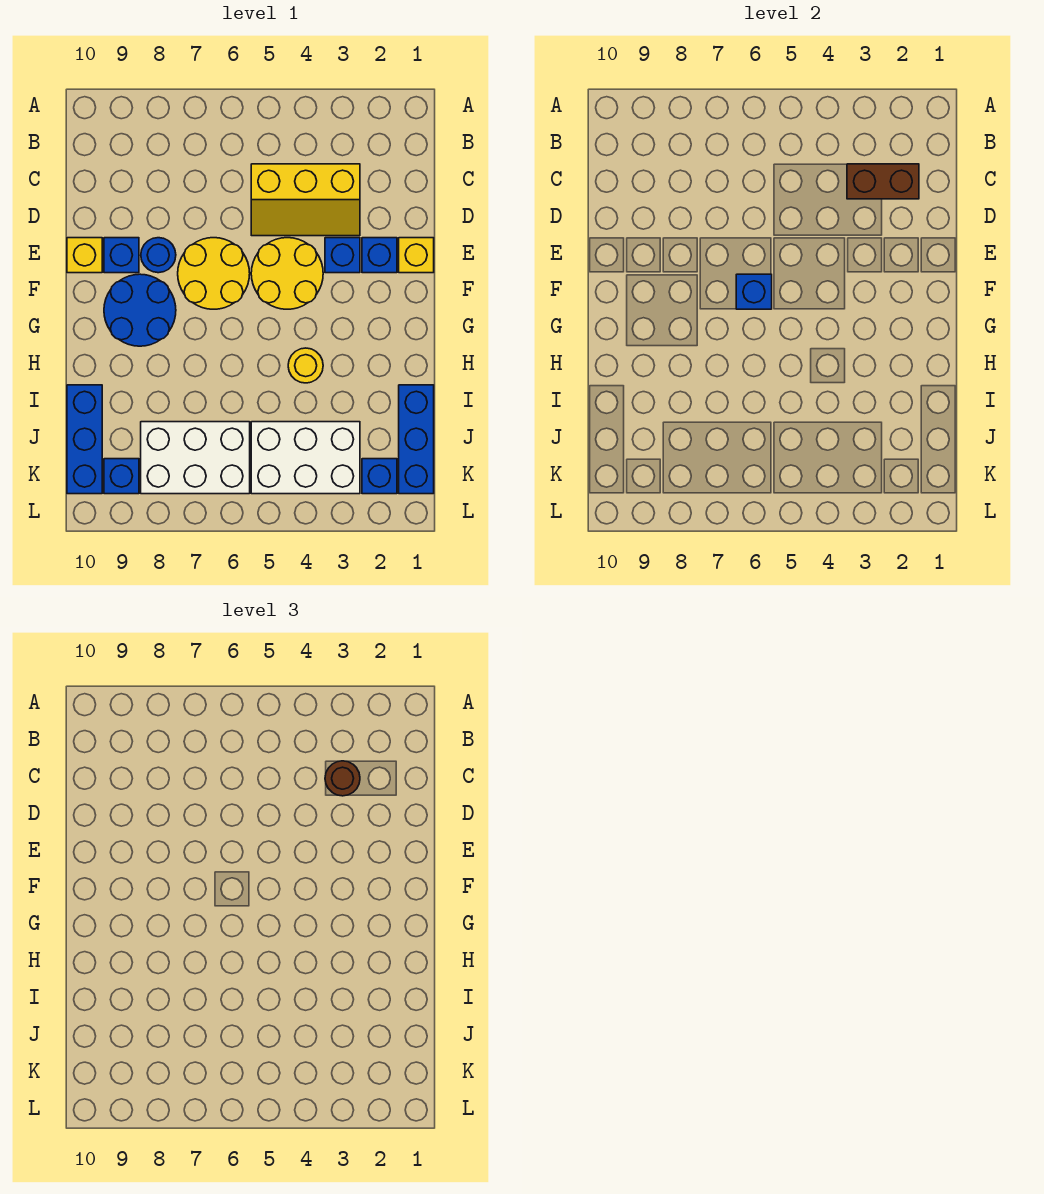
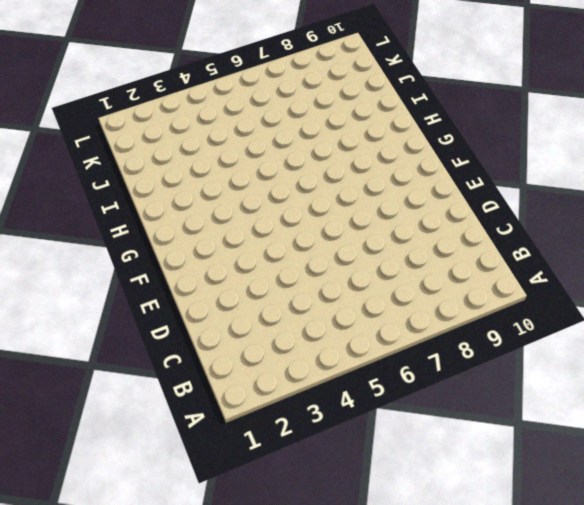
none -> yellow 2x3 slope [251,164,360,236]
none -> yellow 1x1 brick [399,238,434,273]
none -> blue 1x1 brick [362,238,397,273]

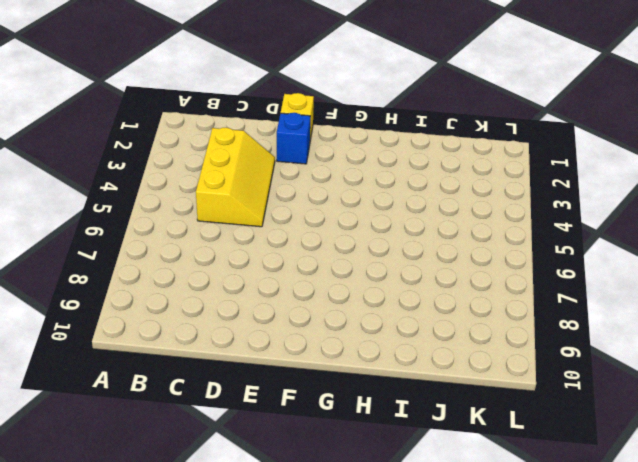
none -> blue 1x1 brick [325,238,360,273]
none -> yellow 2x2 round brick [251,238,323,309]
none -> yellow 2x2 round brick [178,238,250,309]

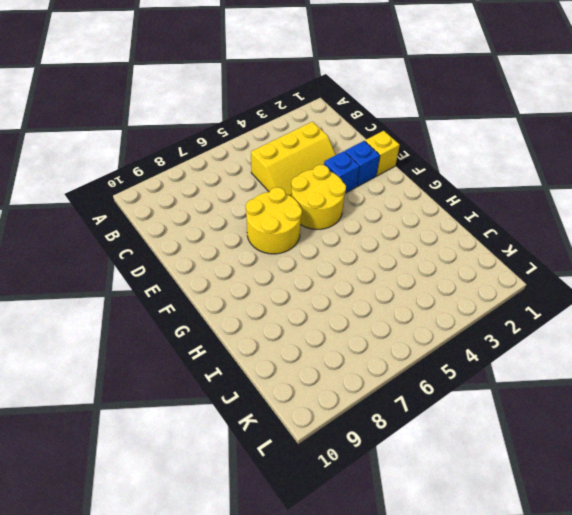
none -> blue 1x1 round brick [141,238,176,273]
none -> blue 1x1 brick [104,238,139,273]
none -> yellow 1x1 brick [67,238,102,273]

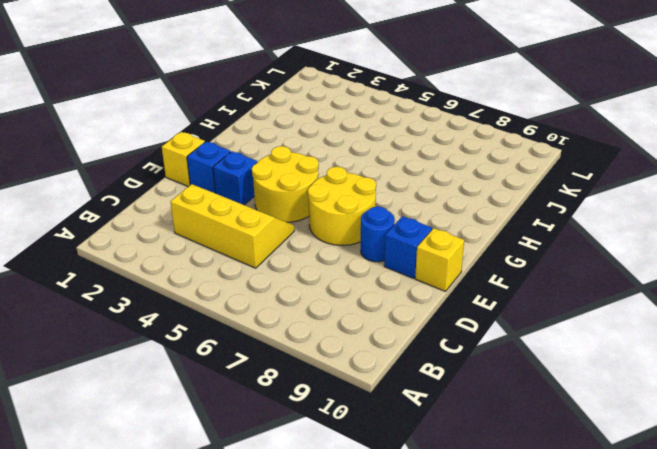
none -> blue 2x2 round brick [104,274,176,346]
none -> yellow 1x1 round brick [288,348,323,383]
none -> blue 1x3 brick [399,385,434,494]

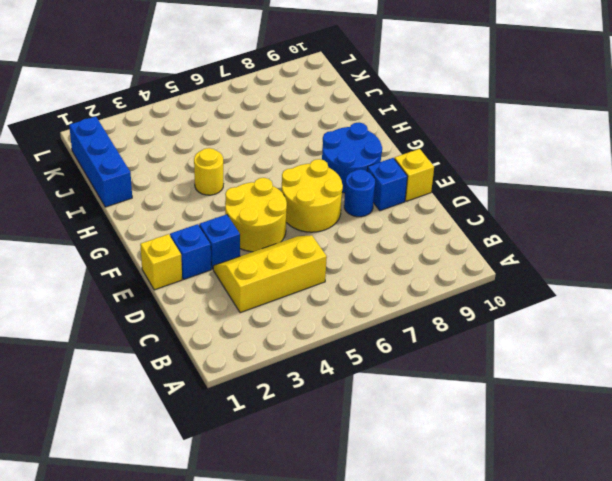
none -> blue 1x3 brick [67,385,102,494]
none -> white 2x3 brick [251,422,360,494]
none -> white 2x3 brick [141,422,250,494]

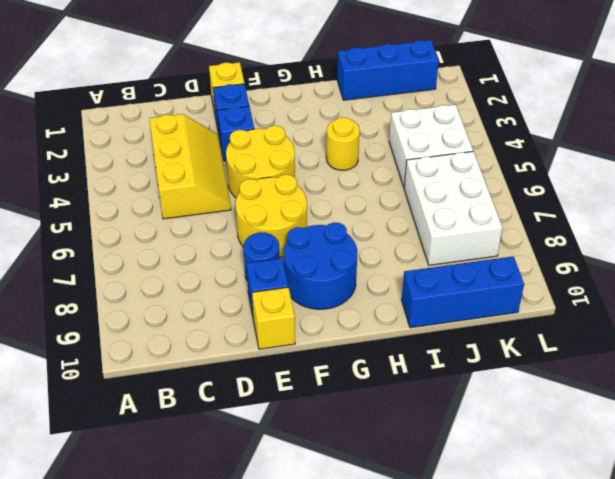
white 2x2 brick [389,105,473,187] -> white 2x3 brick [251,422,360,494]
none -> blue 1x1 brick [362,459,397,494]
none -> blue 1x1 brick [104,459,139,494]
none -> brown 1x2 brick [847,164,919,199]

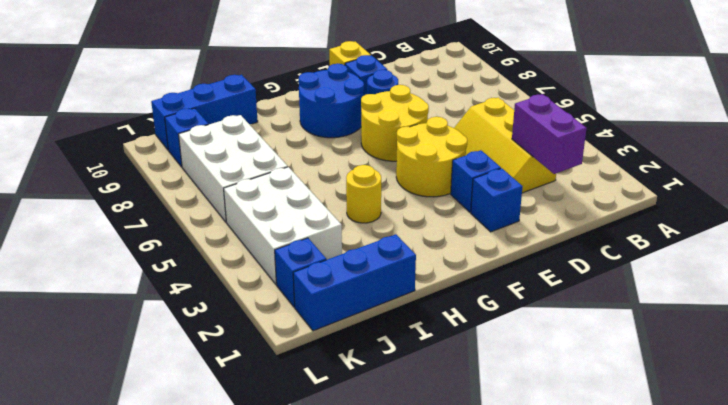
purple 1x2 brick [512,94,587,174] -> brown 1x2 brick [847,164,919,199]
none -> yellow 1x1 brick [399,238,434,273]
none -> blue 1x1 brick [736,274,772,309]
none -> brown 1x1 round brick [325,761,360,796]

